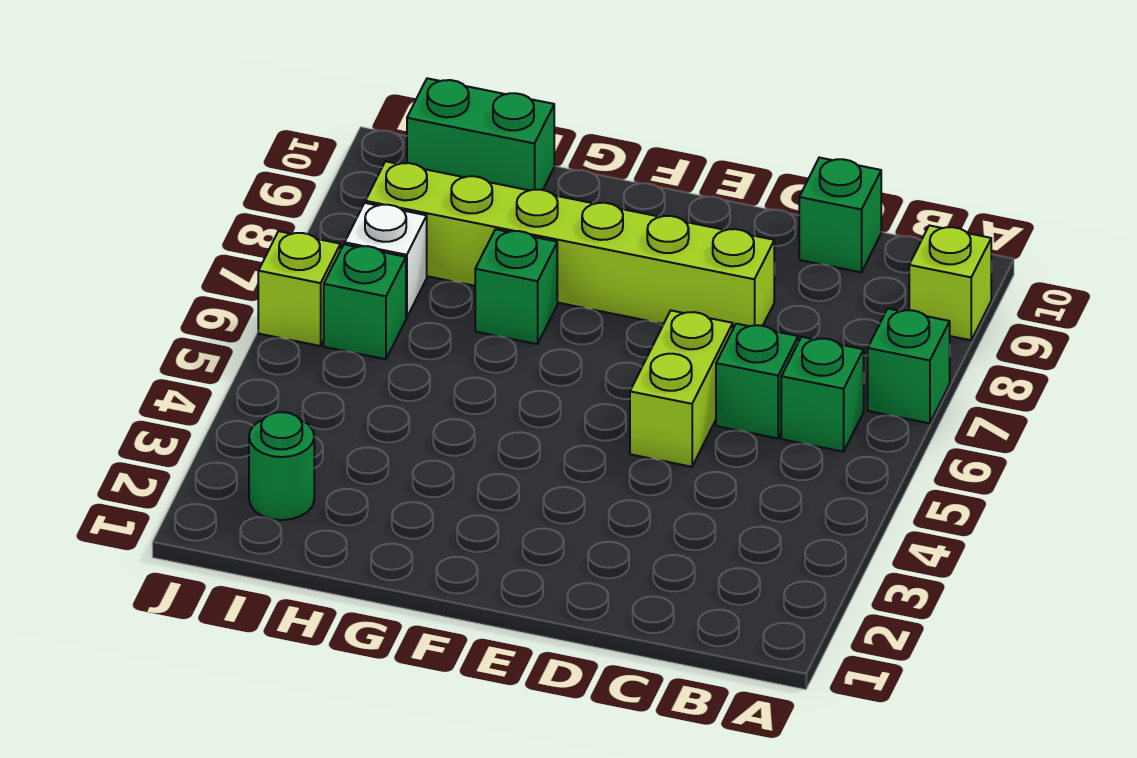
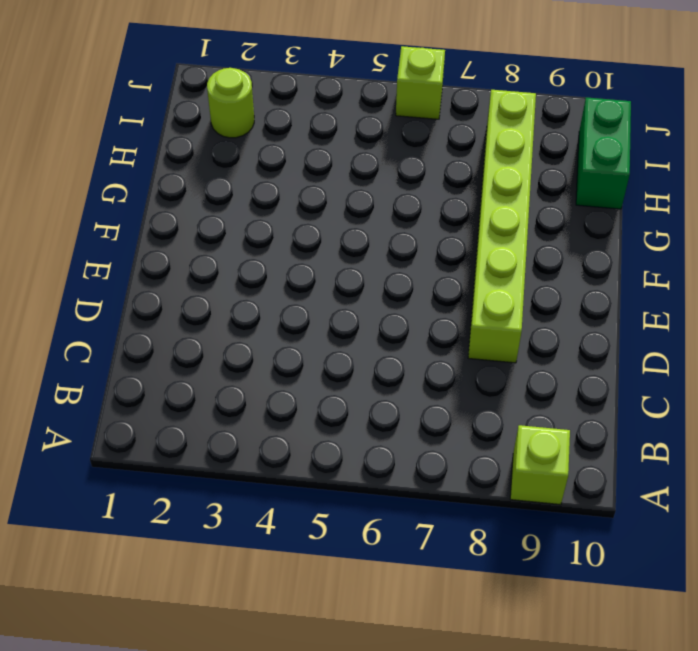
lime 1x1 round brick [207,68,254,138] -> green 1x1 round brick [249,412,314,520]
none -> green 1x1 brick [868,309,950,423]
none -> green 1x1 brick [781,337,864,452]
none -> green 1x1 brick [716,324,798,438]

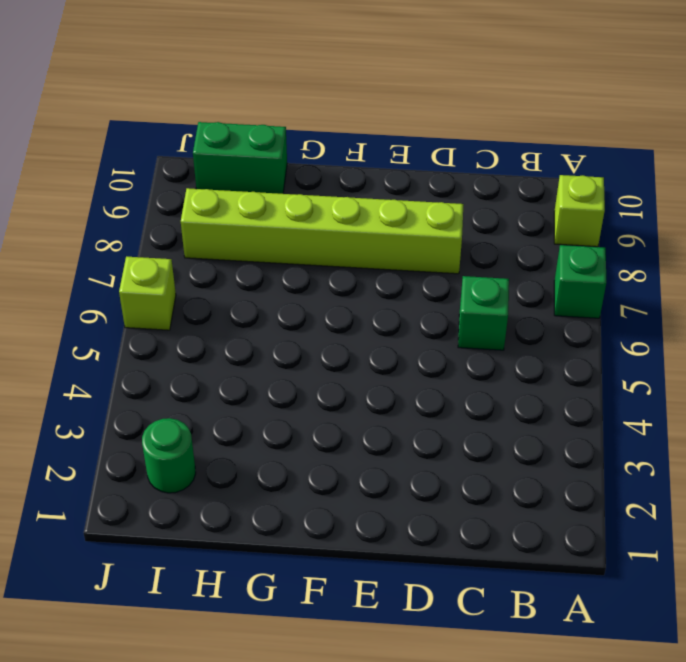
none -> green 1x1 brick [781,337,864,452]
none -> green 1x1 brick [799,158,881,272]
none -> lime 1x2 brick [630,311,733,467]

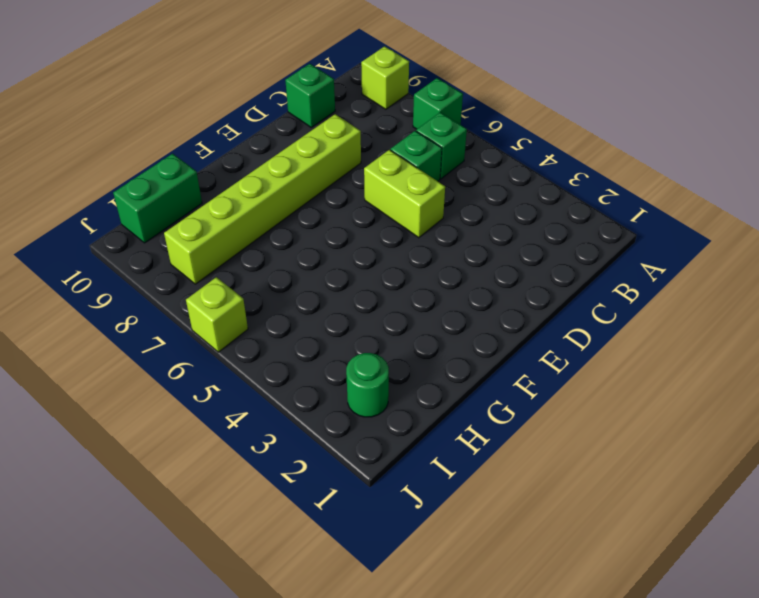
none -> green 1x1 brick [475,229,557,344]
none -> green 1x1 brick [324,244,406,359]
none -> white 1x1 brick [345,203,427,318]

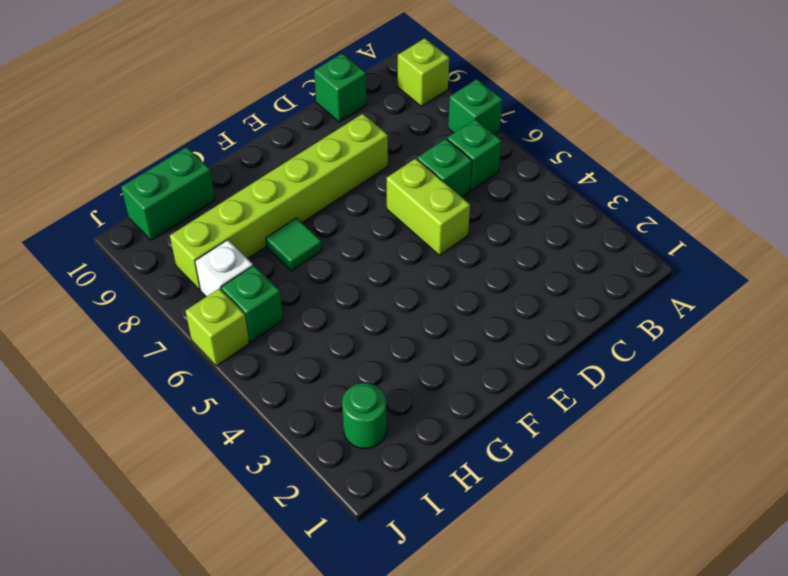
green 1x1 tile [266,218,322,271] -> green 1x1 brick [475,229,557,344]

